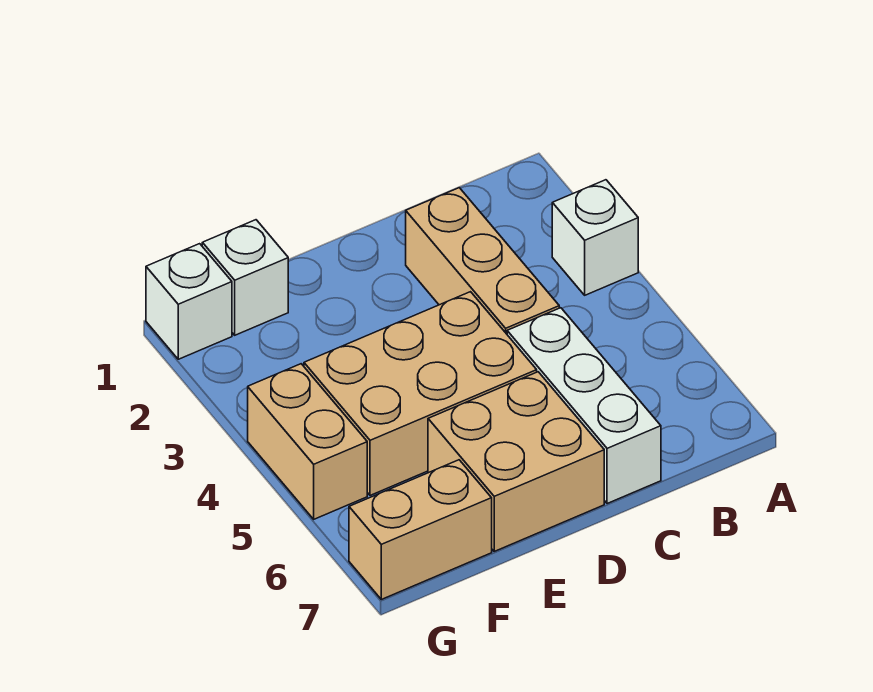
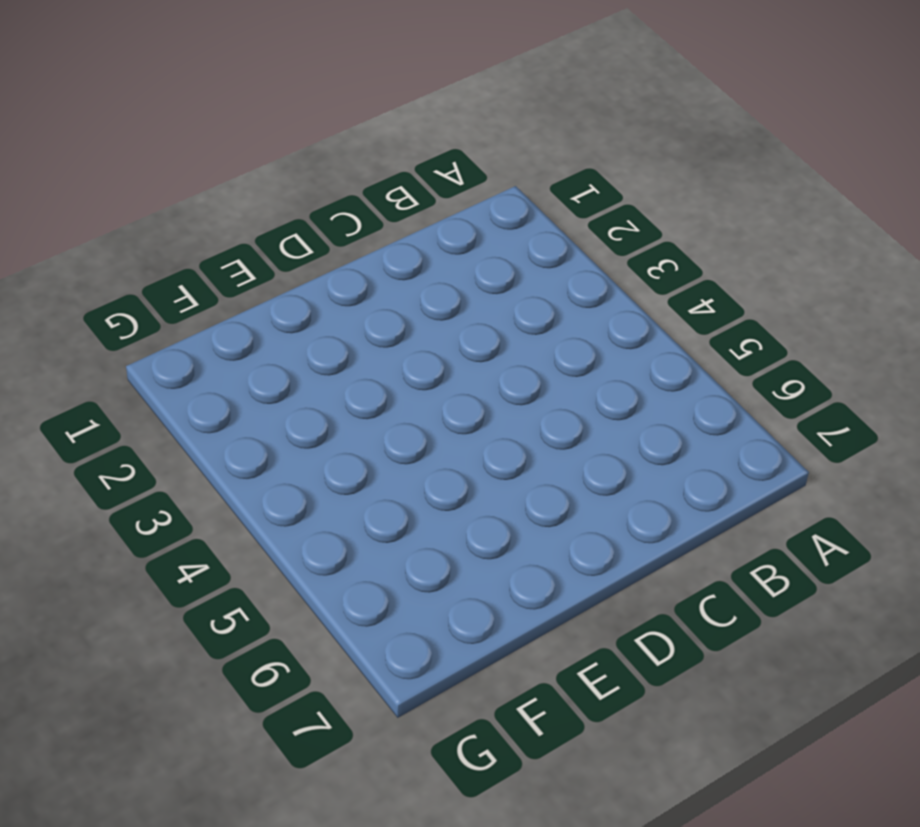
none -> white 1x1 brick [552,180,638,295]
none -> tan 1x3 brick [406,188,559,334]

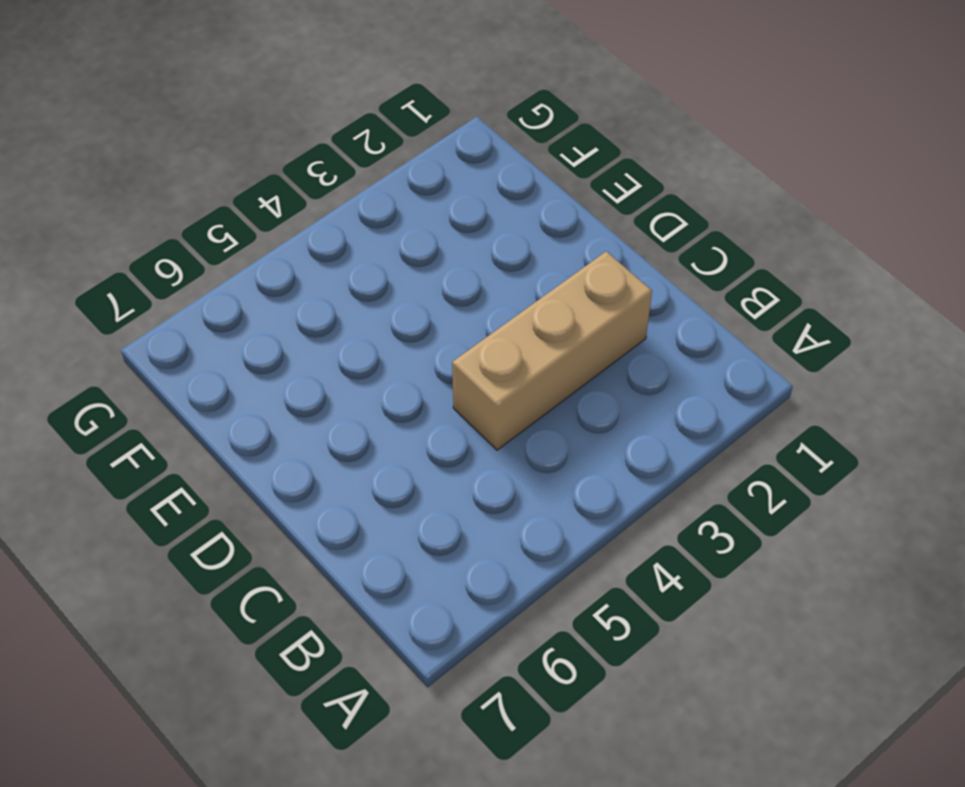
none -> white 1x1 brick [552,180,638,295]
none -> white 1x3 brick [507,308,661,504]

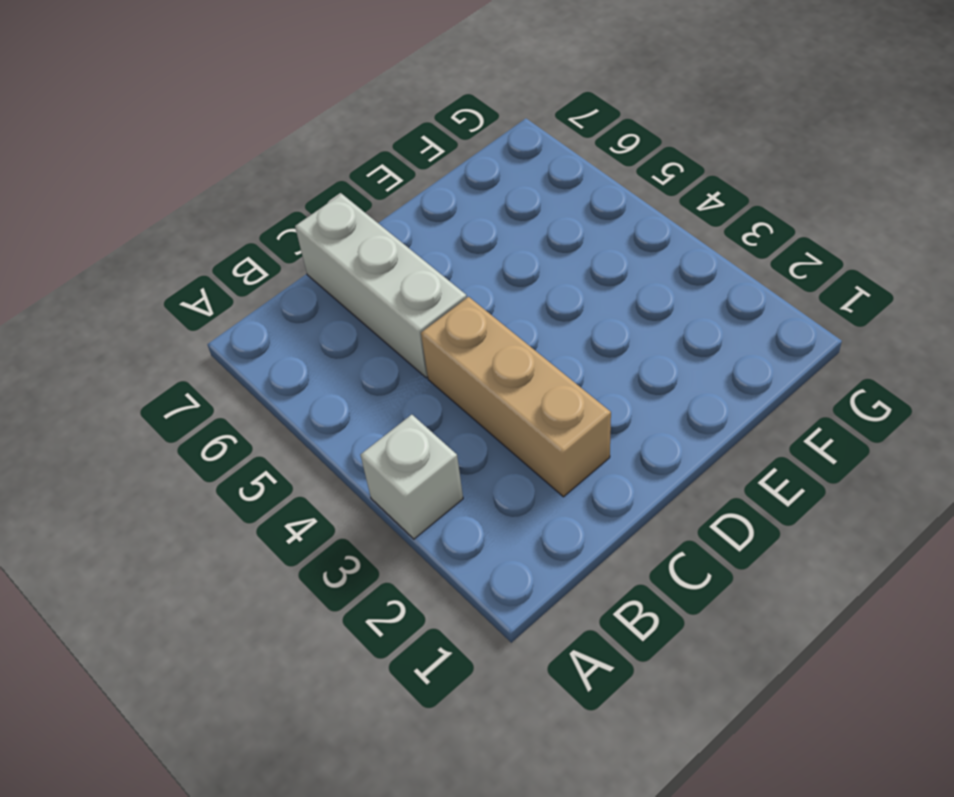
none -> tan 2x3 brick [304,292,537,495]
none -> tan 2x2 brick [428,372,604,551]

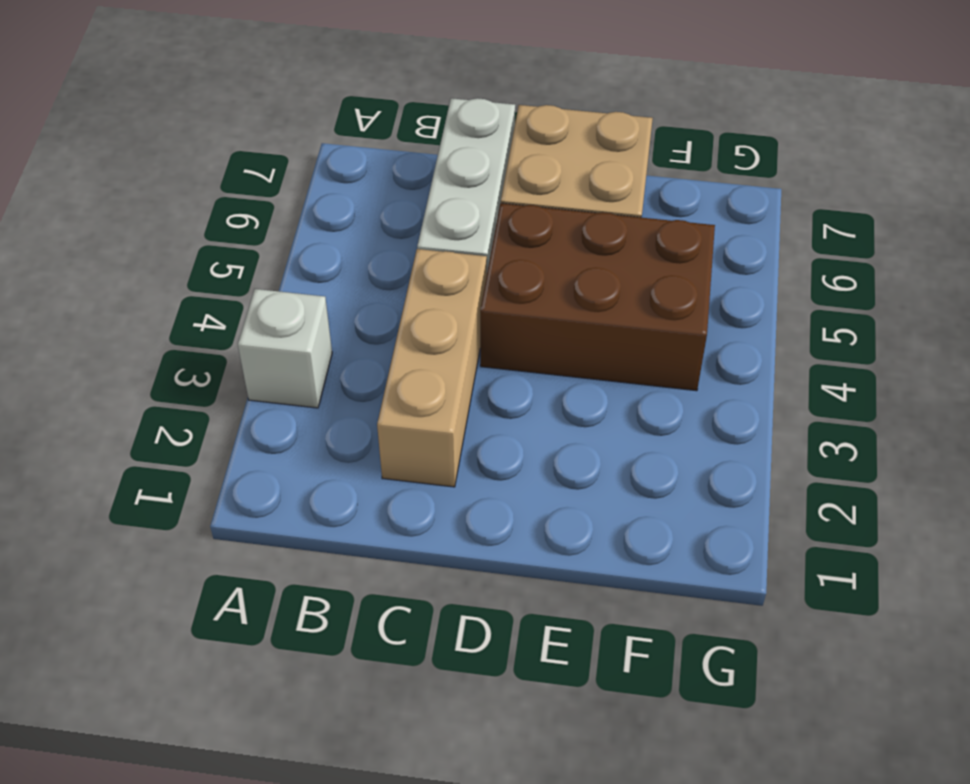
brown 2x3 brick [480,203,715,391] -> tan 2x3 brick [304,292,537,495]
none -> white 1x1 brick [202,220,288,335]
none -> tan 1x2 brick [349,460,492,599]

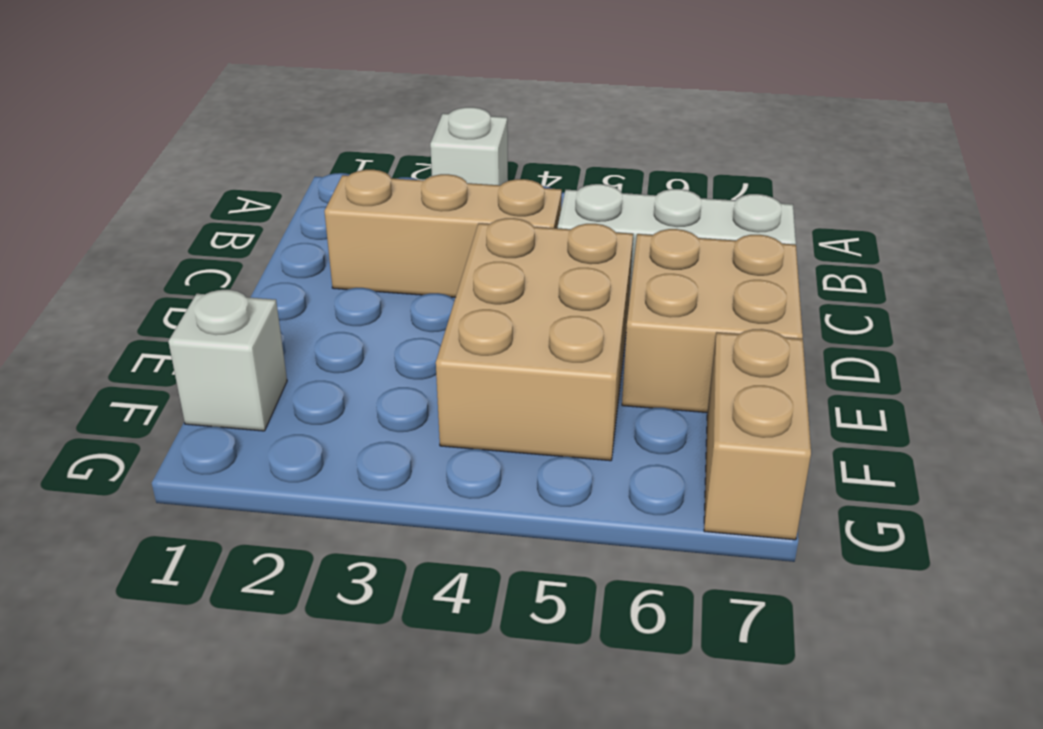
none -> white 1x1 brick [146,244,232,359]
none -> tan 1x2 brick [248,364,367,519]

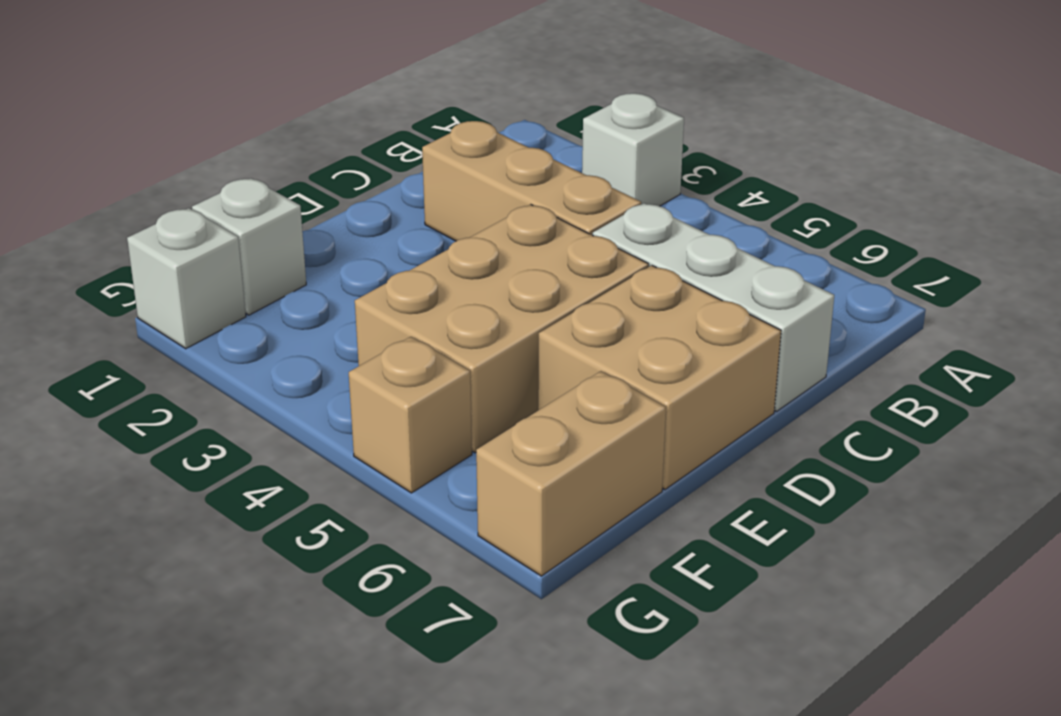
tan 1x1 brick [349,337,472,493] -> tan 1x2 brick [248,364,367,519]

